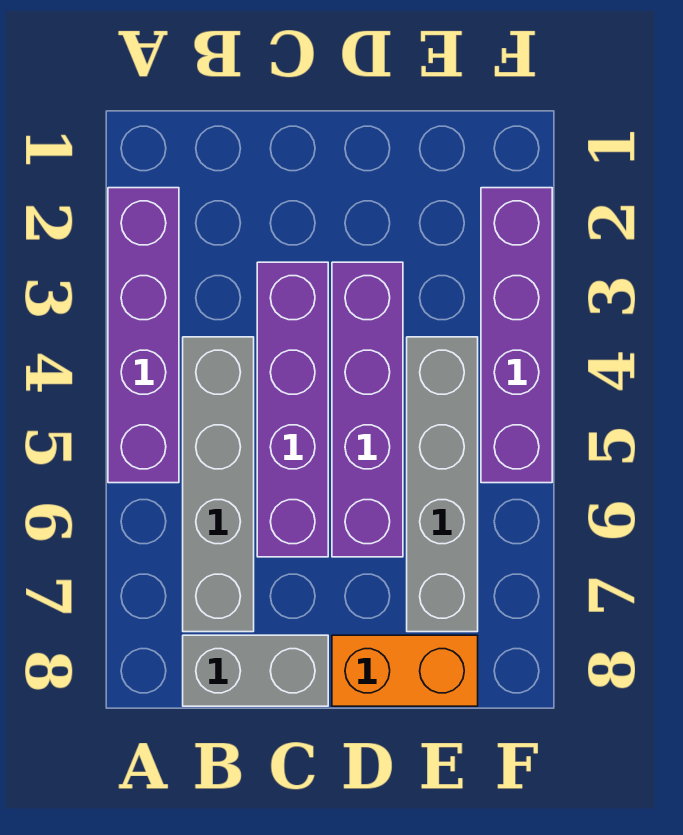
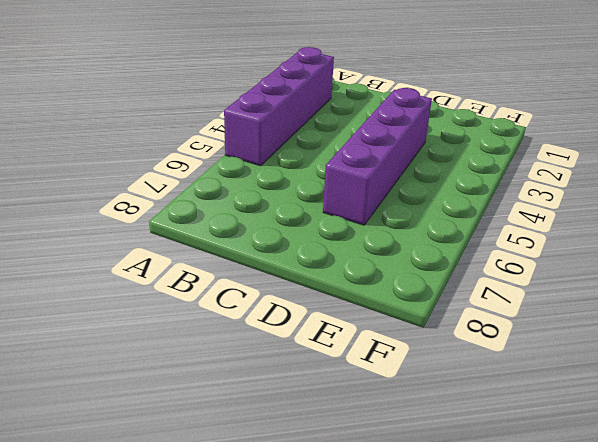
none -> grey 1x4 brick [183,337,254,632]
none -> grey 1x2 brick [183,635,328,706]

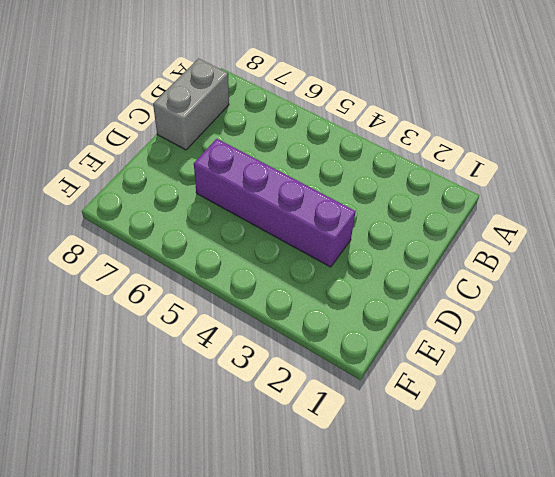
none -> purple 1x4 brick [108,188,179,483]
none -> grey 1x4 brick [183,337,254,632]

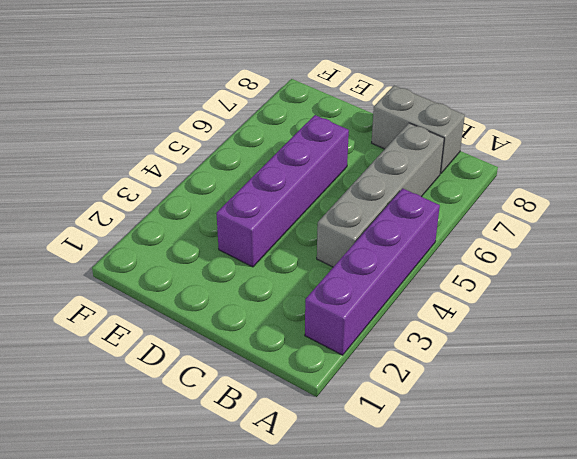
none -> purple 1x4 brick [257,262,328,557]
none -> orange 1x2 brick [332,635,478,706]

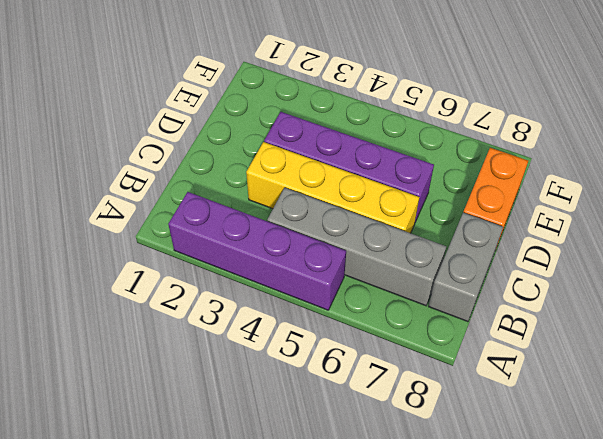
yellow 1x4 brick [246,142,419,233] -> purple 1x4 brick [257,262,328,557]
none -> grey 1x4 brick [407,337,478,632]
none -> purple 1x4 brick [481,188,552,483]

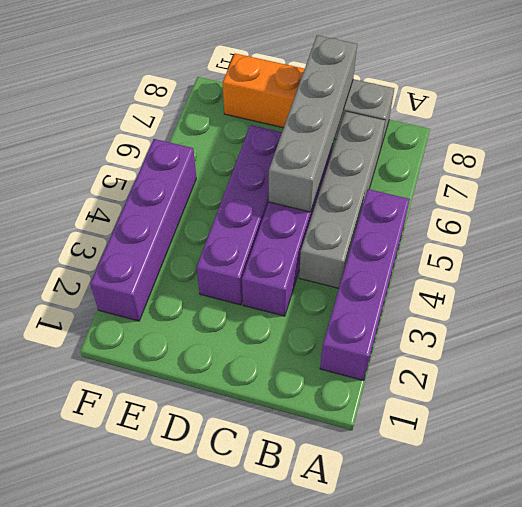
grey 1x4 brick [269,35,357,212] -> grey 1x4 brick moved to [407,337,478,632]

